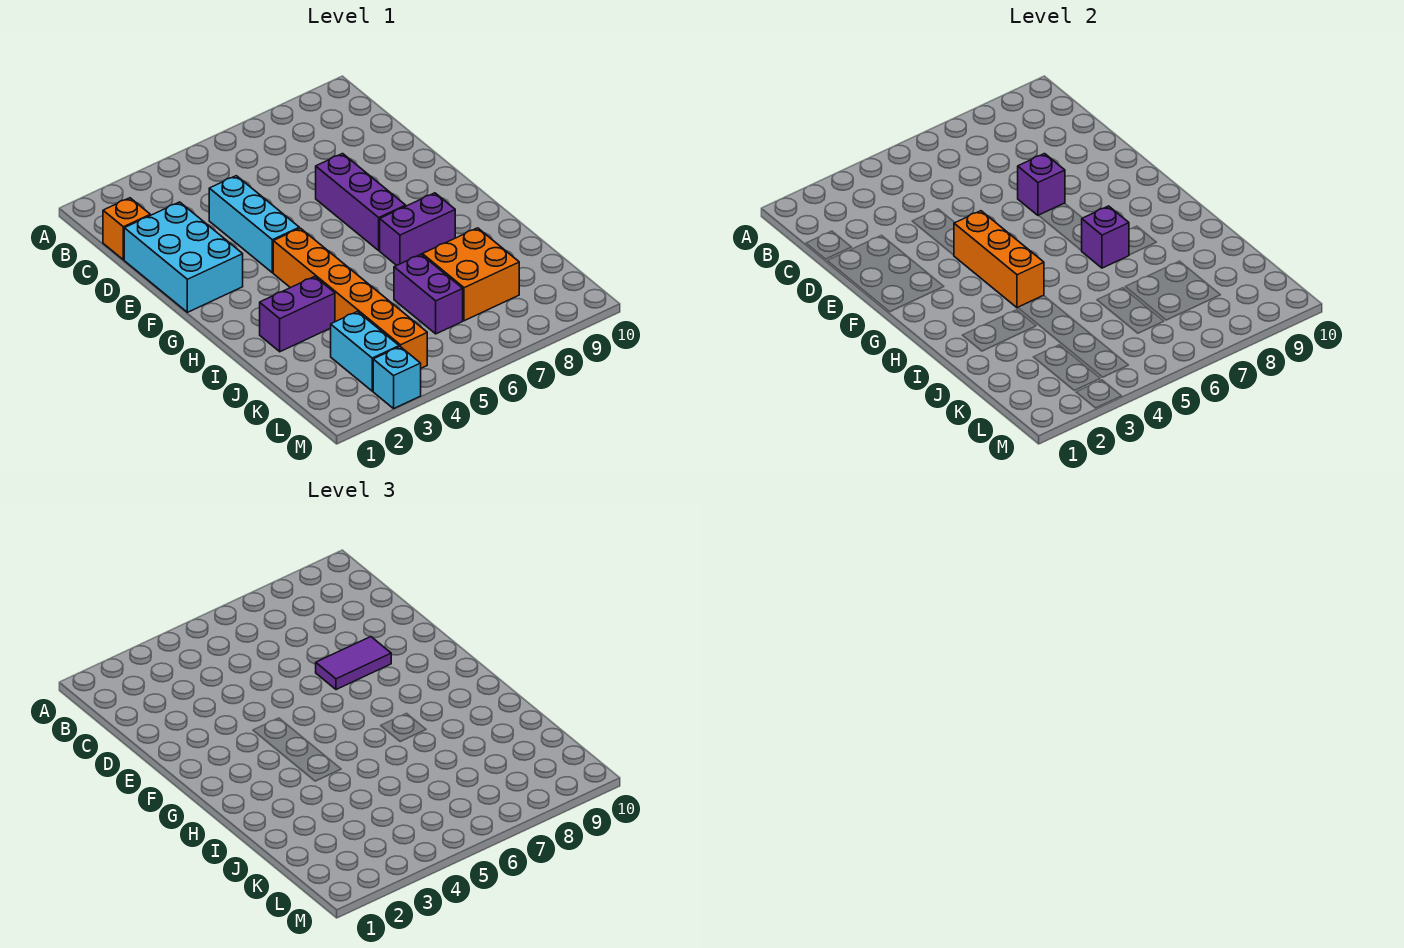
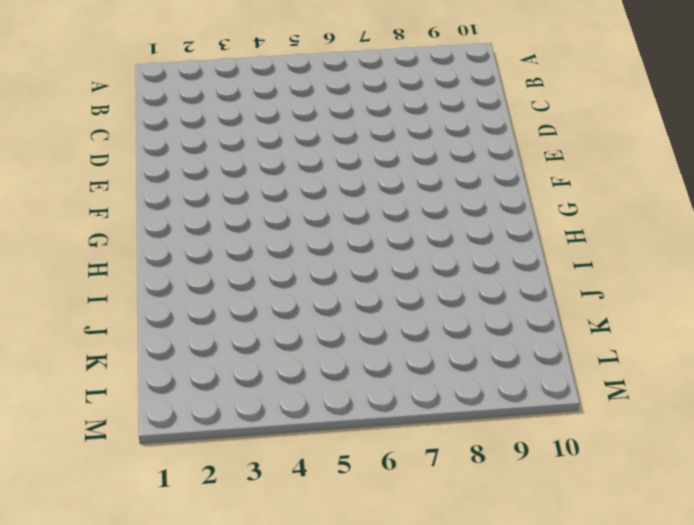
none -> orange 1x1 brick [103,198,150,260]
none -> cyan 2x3 brick [124,202,243,312]
none -> cyan 1x3 brick [209,176,299,273]

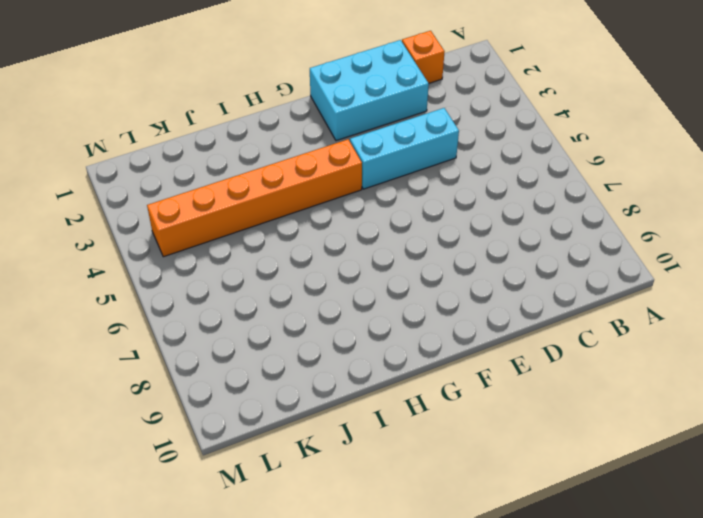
none -> purple 1x3 brick [316,154,406,250]
none -> purple 1x2 brick [380,193,455,265]
none -> purple 1x2 brick [260,276,335,352]

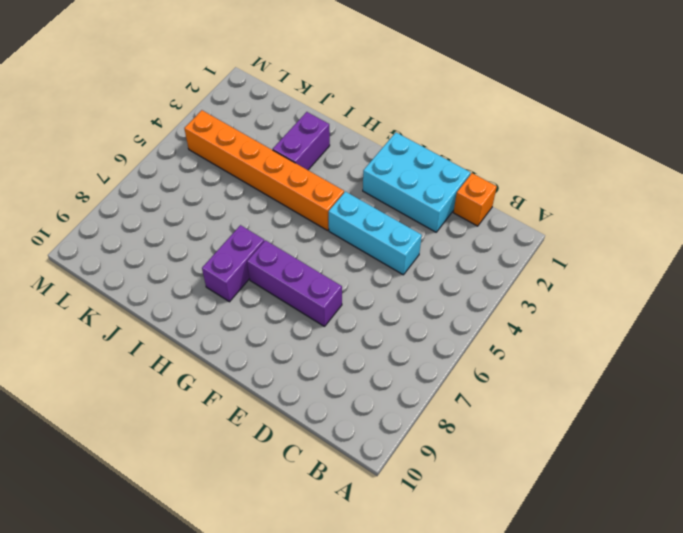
none -> purple 1x2 brick [394,254,463,334]
none -> orange 2x2 brick [422,228,519,321]
none -> cyan 1x2 brick [331,312,399,391]

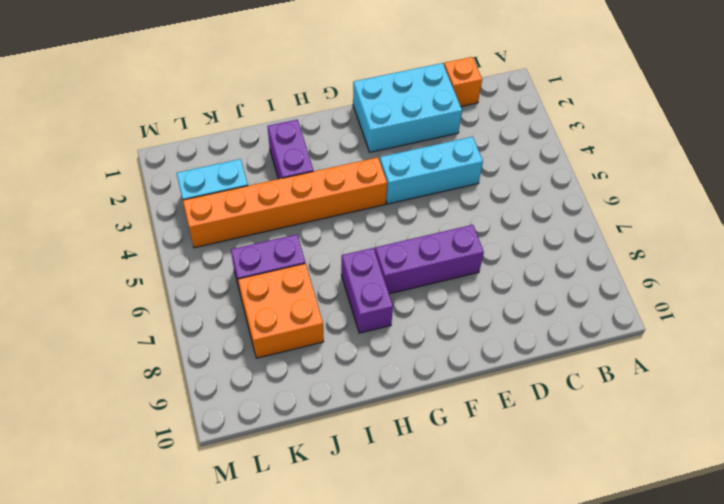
none -> cyan 1x1 brick [373,347,421,408]
none -> purple 1x1 brick [1018,154,1065,216]
none -> orange 1x3 brick [954,211,1044,308]

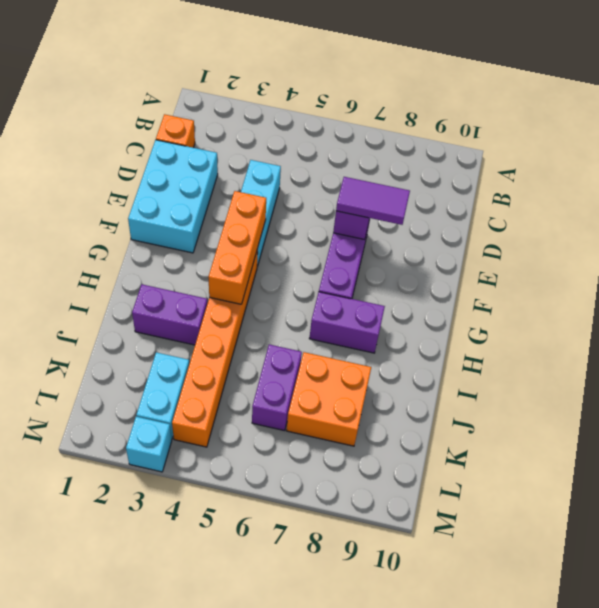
none -> purple 1x1 brick [1082,206,1129,268]

